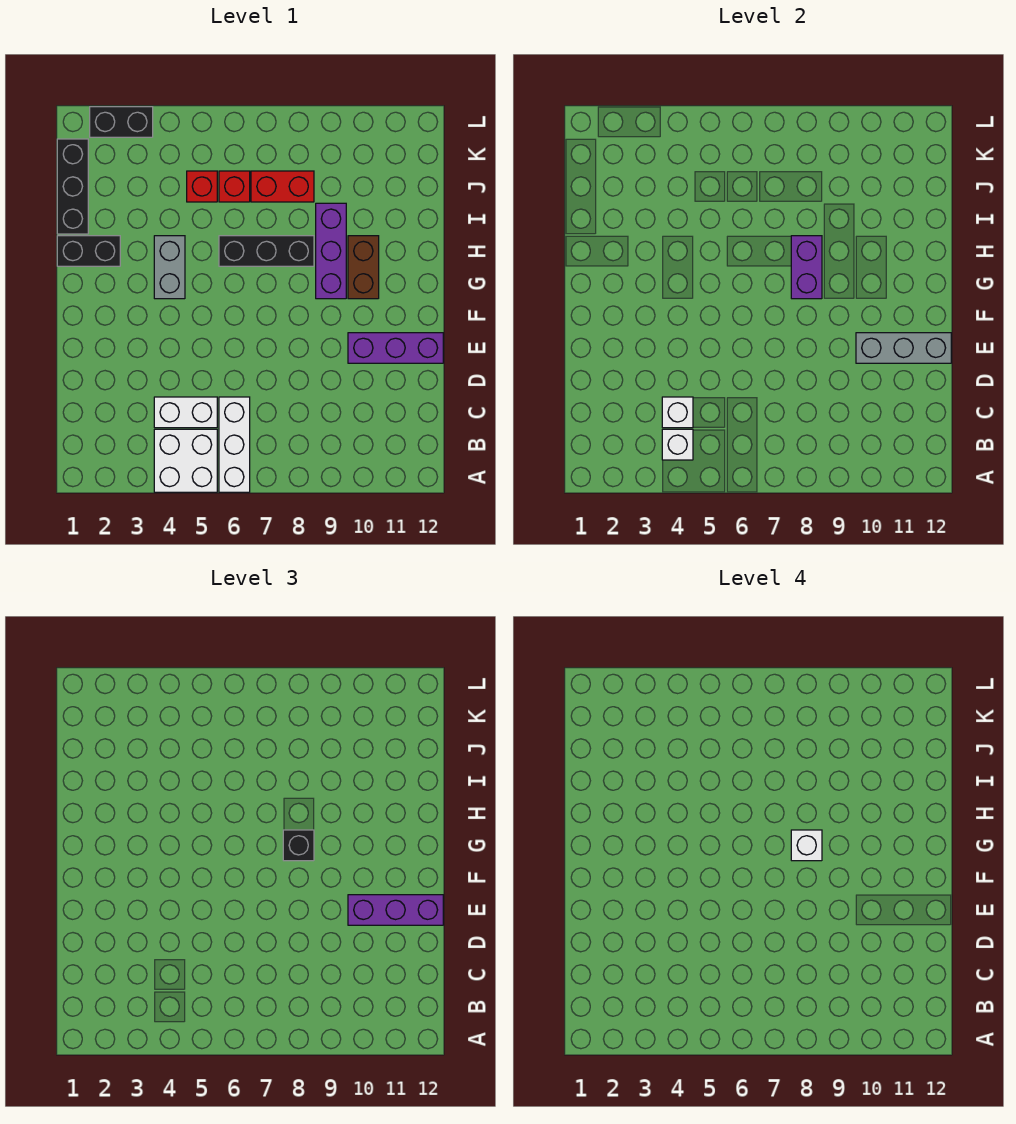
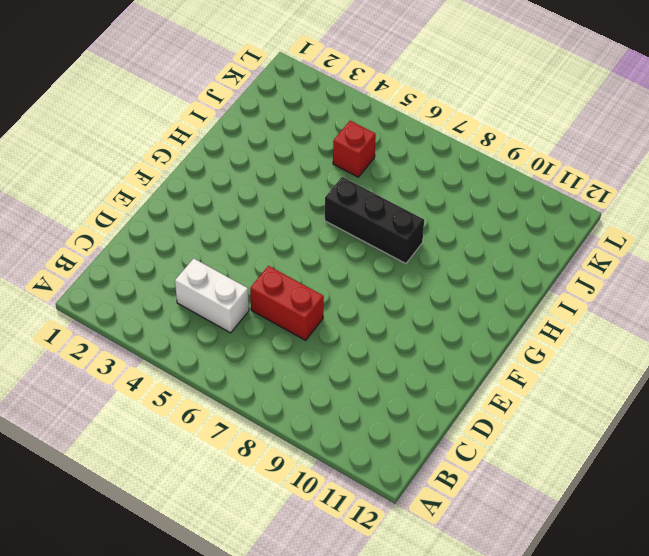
red 1x2 brick [250,266,324,340] -> red 1x2 brick moved to [251,171,314,202]
none -> white 2x2 brick [154,429,217,492]
none -> white 1x3 brick [219,397,250,492]
none -> purple 1x3 brick [348,333,443,363]

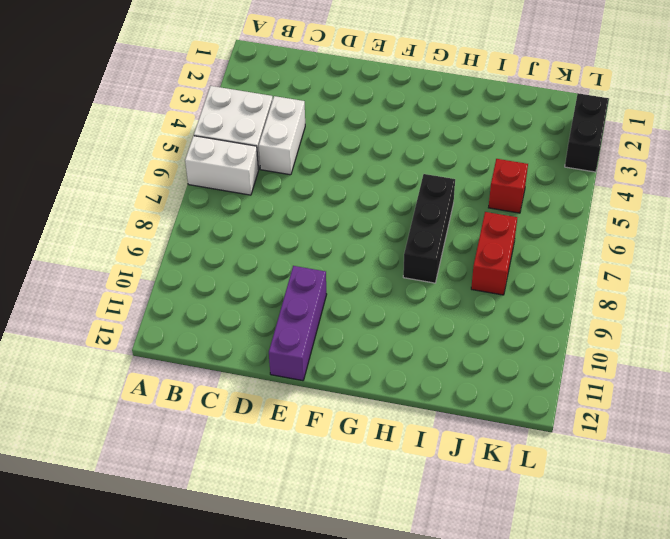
white 1x2 brick [185,136,259,195] -> white 1x3 brick [219,397,250,492]
none -> grey 1x2 brick [154,236,185,299]
none -> purple 1x3 brick [316,203,346,299]
none -> brown 1x2 brick [348,236,379,299]

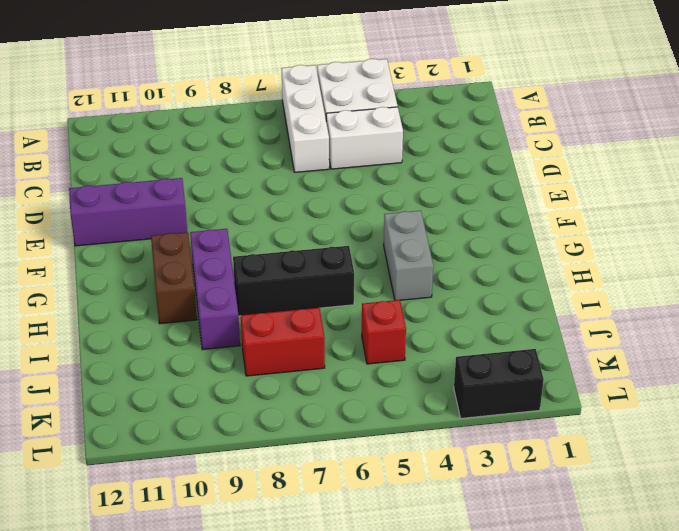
none -> black 1x2 brick [57,236,120,266]
none -> black 1x3 brick [57,139,88,234]
none -> red 1x1 brick [219,171,250,202]

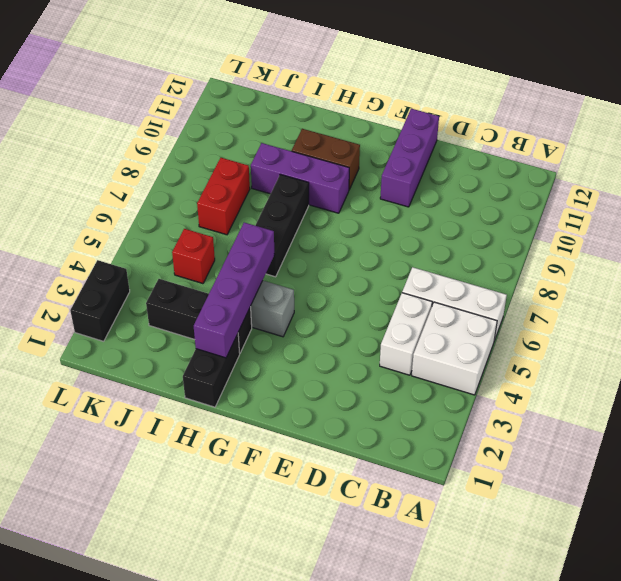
purple 1x4 brick [194,223,275,358] -> none
black 1x3 brick [146,279,252,353] -> black 1x3 brick moved to [57,139,88,234]
none -> red 1x1 brick [219,171,250,202]
none -> white 1x1 brick [662,429,693,460]
none -> white 1x1 brick [662,397,693,428]

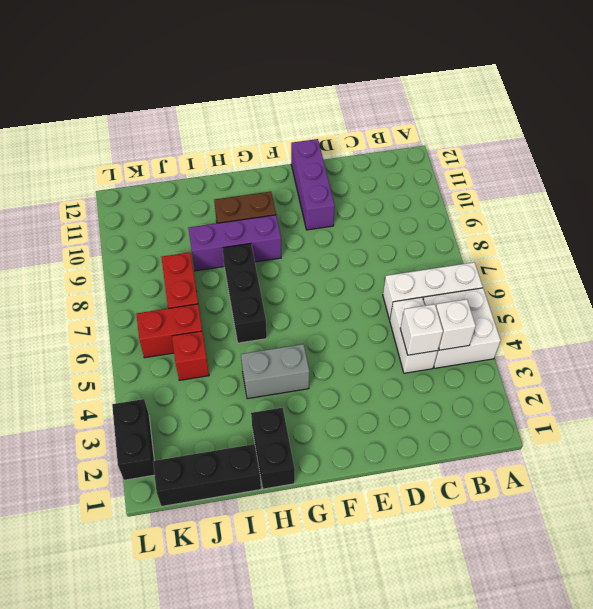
red 1x2 brick [136,304,202,358] -> red 1x1 brick [219,171,250,202]
none -> grey 1x3 brick [856,333,951,363]
none -> purple 1x2 brick [791,236,822,299]
none -> purple 1x3 brick [348,895,443,925]

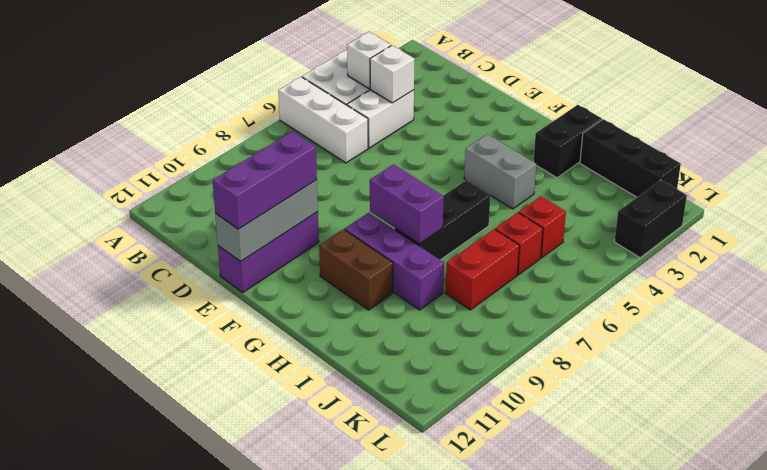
none -> black 1x1 brick [283,830,314,861]
none -> white 1x1 brick [791,830,822,861]

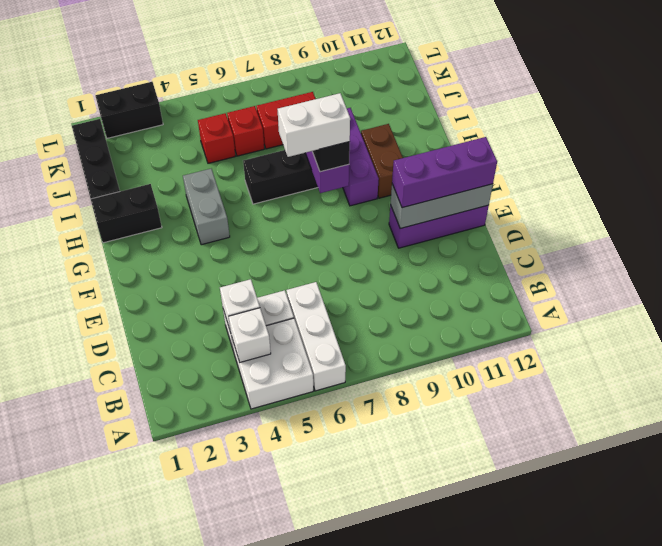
white 1x2 brick [278,93,350,157] -> white 1x1 brick [791,830,822,861]

